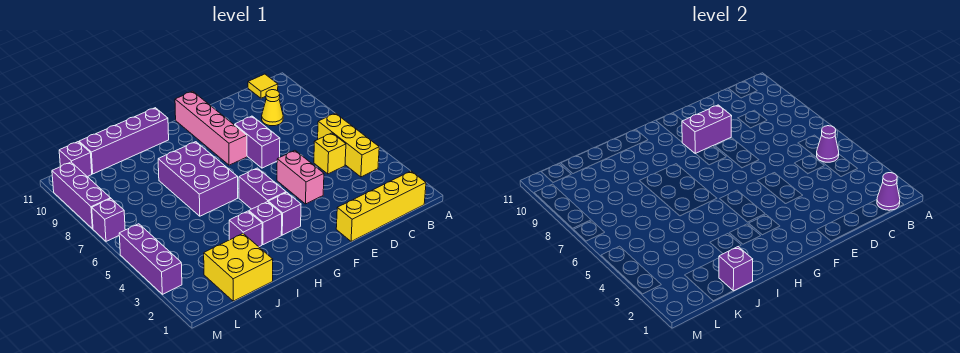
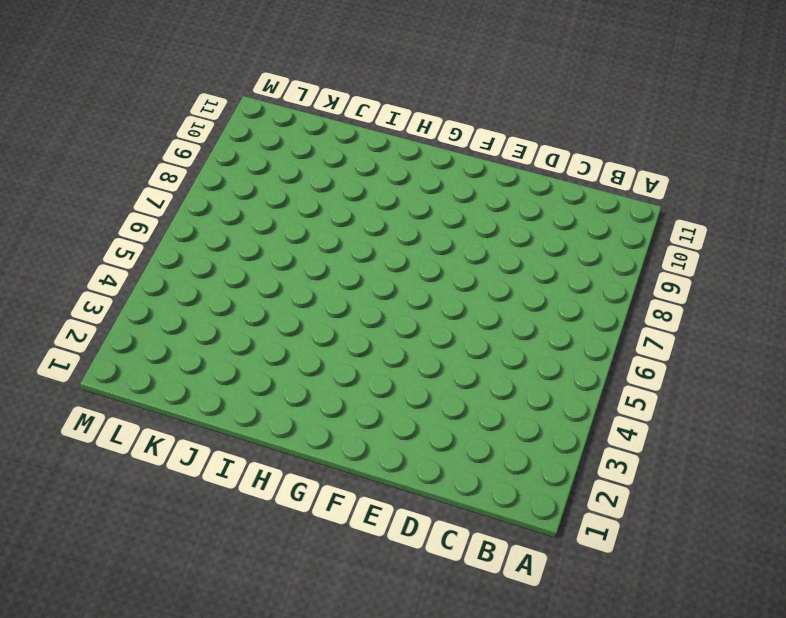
none -> yellow 1x4 brick [336,171,426,242]
none -> yellow 1x3 brick [318,113,379,177]
none -> yellow 1x1 tile [248,74,278,98]

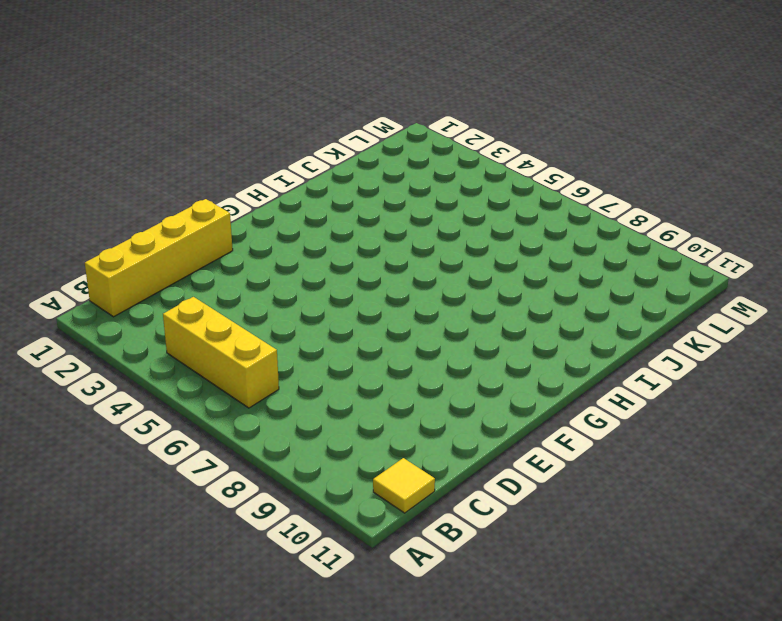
none -> yellow 1x1 brick [314,133,346,174]
none -> yellow 1x1 cone [262,90,283,126]
none -> pink 1x2 brick [277,151,324,204]

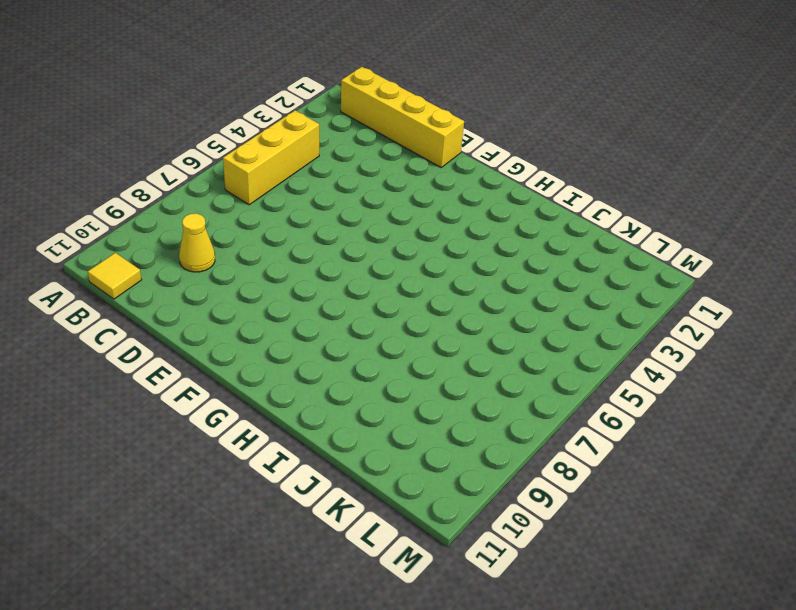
none -> yellow 1x1 brick [314,133,346,174]
none -> pink 1x2 brick [277,151,324,204]
none -> purple 1x2 brick [235,116,280,168]

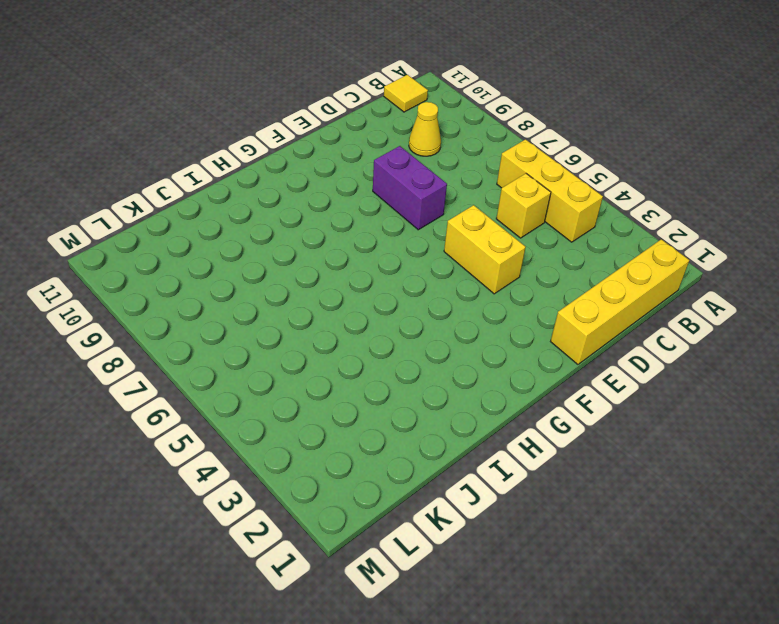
yellow 1x2 brick [444,205,526,294] -> pink 1x2 brick [277,151,324,204]
none -> pink 1x4 brick [175,91,247,165]
none -> purple 1x1 brick [268,192,301,235]
none -> purple 1x2 brick [239,168,286,209]

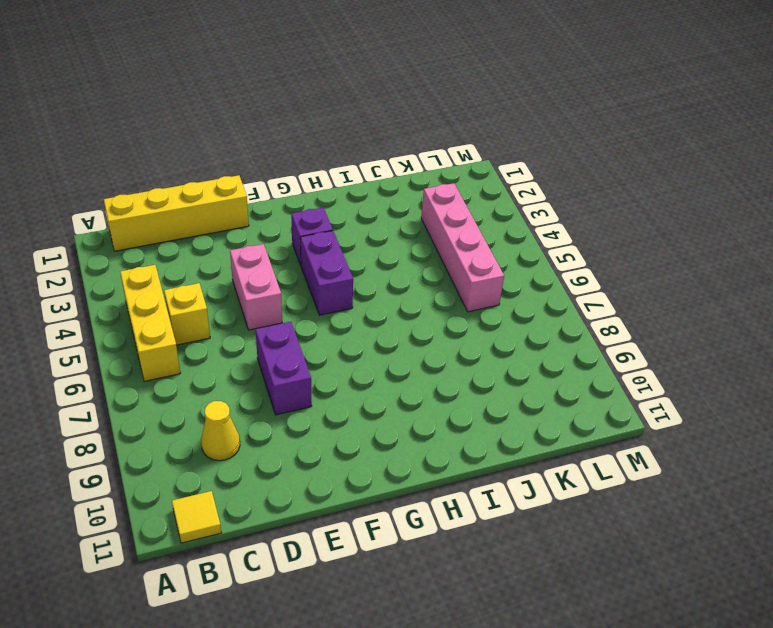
pink 1x4 brick [421,183,504,312] -> pink 1x4 brick moved to [175,91,247,165]
none -> purple 1x1 brick [249,202,282,245]
none -> purple 2x3 brick [158,142,238,216]
none -> purple 1x4 brick [79,108,169,174]

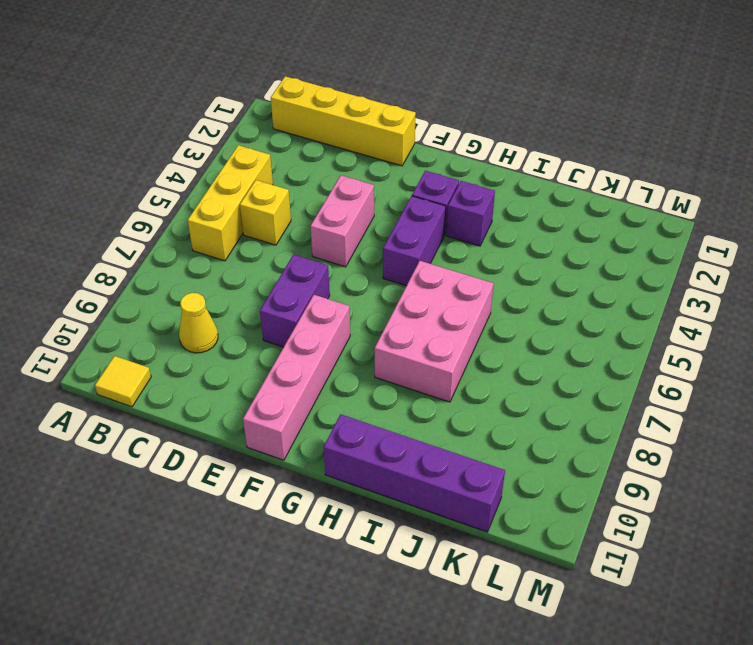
pink 2x3 brick [375,261,494,402] -> purple 2x3 brick [158,142,238,216]
none -> purple 1x1 brick [229,211,262,247]
none -> yellow 2x2 brick [204,234,273,301]
none -> purple 1x1 brick [59,142,92,177]

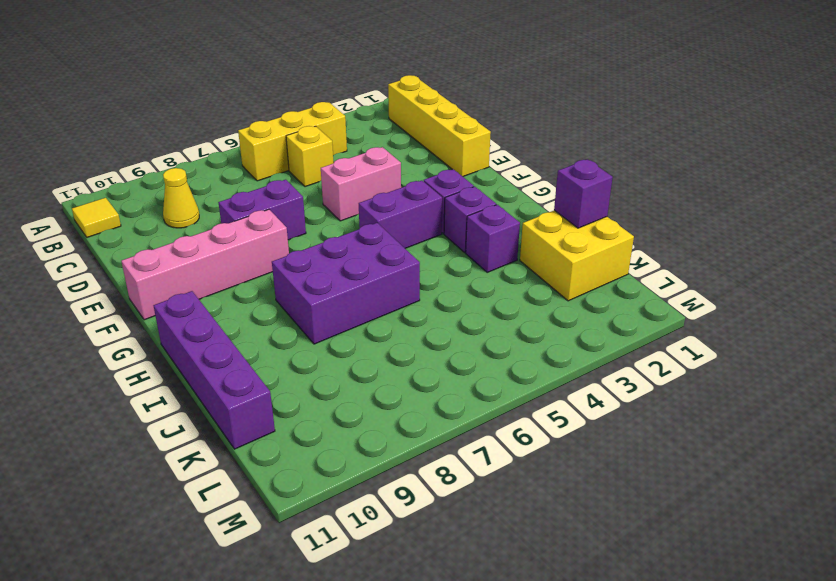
none -> purple 1x1 brick [59,142,92,177]
none -> purple 1x3 brick [119,224,182,294]
none -> purple 1x1 brick [92,199,125,241]

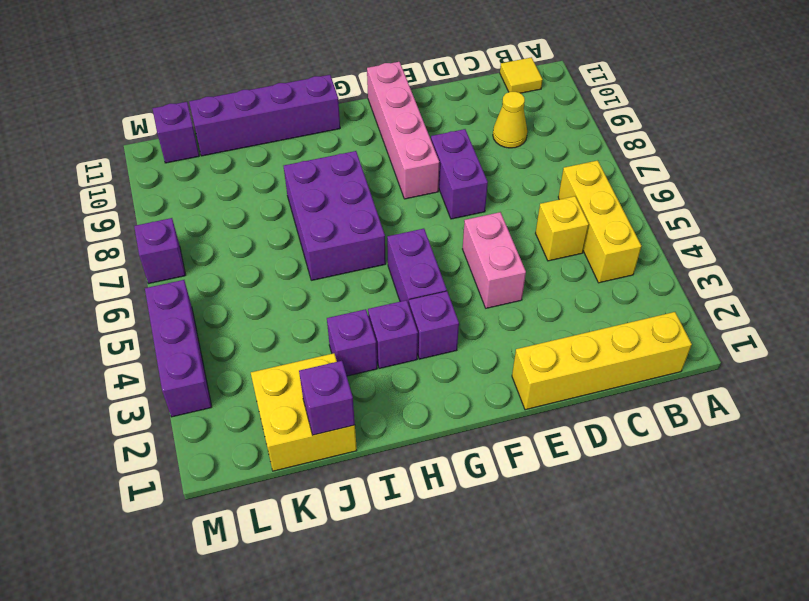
none -> purple 1x3 brick [52,162,111,229]
none -> purple 1x1 cone [877,173,900,210]
none -> purple 1x1 cone [817,126,839,162]

